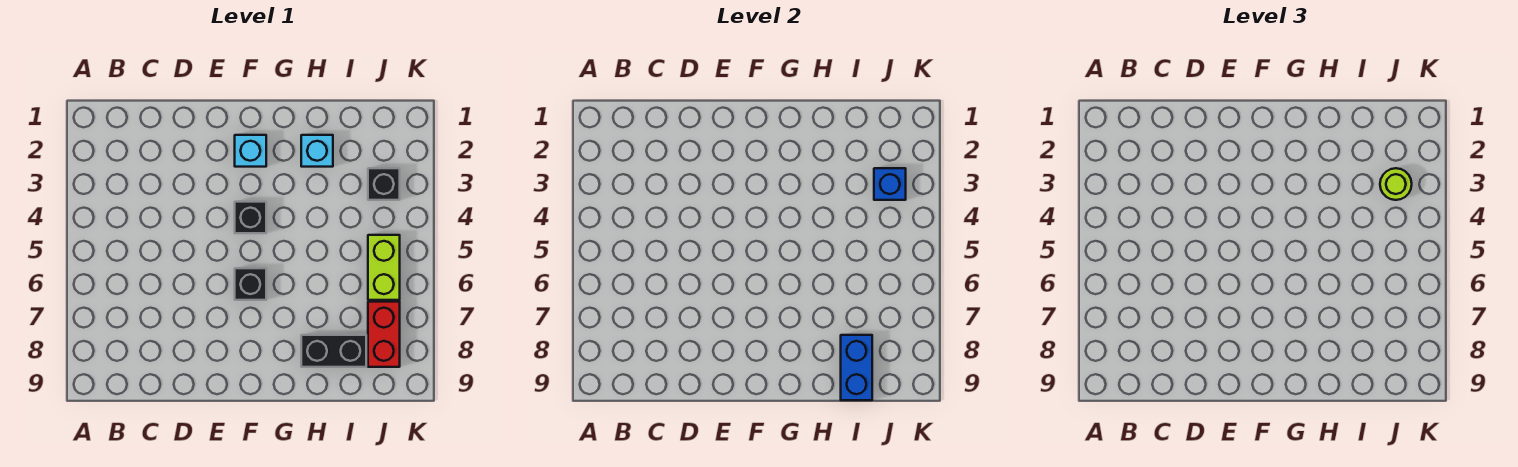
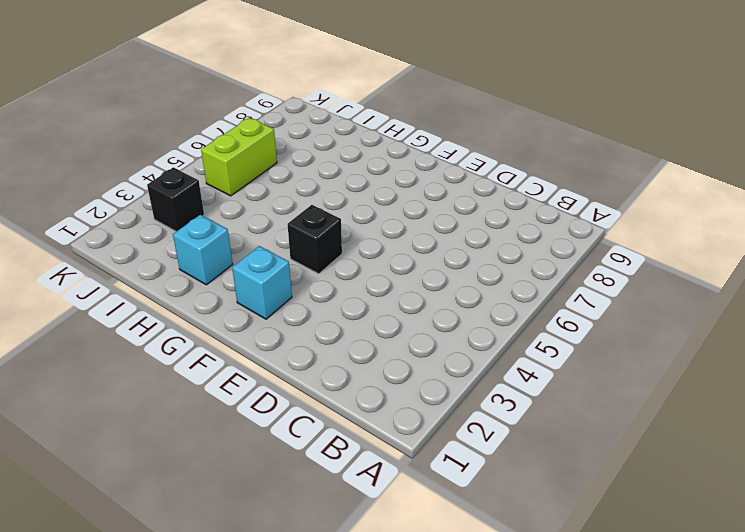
none -> black 1x1 brick [235,268,266,300]
none -> black 1x2 brick [301,335,366,367]

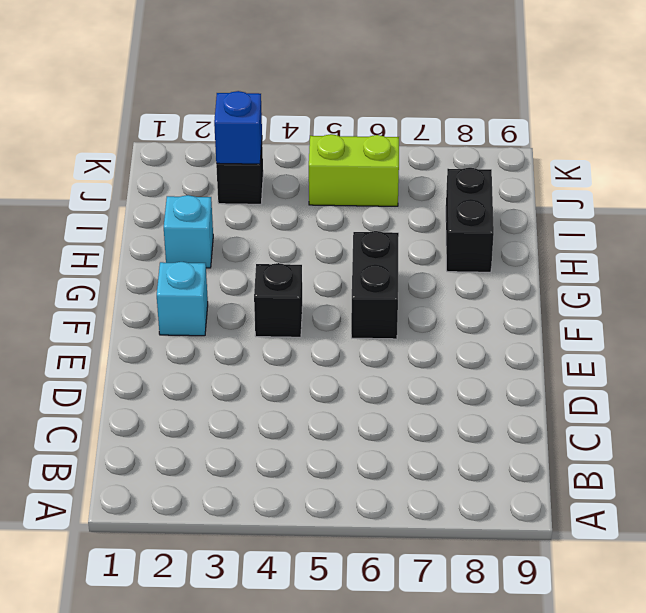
black 1x2 brick [351,231,399,339] -> black 1x1 brick [235,268,266,300]
none -> red 1x2 brick [368,302,400,367]
none -> blue 1x2 brick [841,335,872,400]

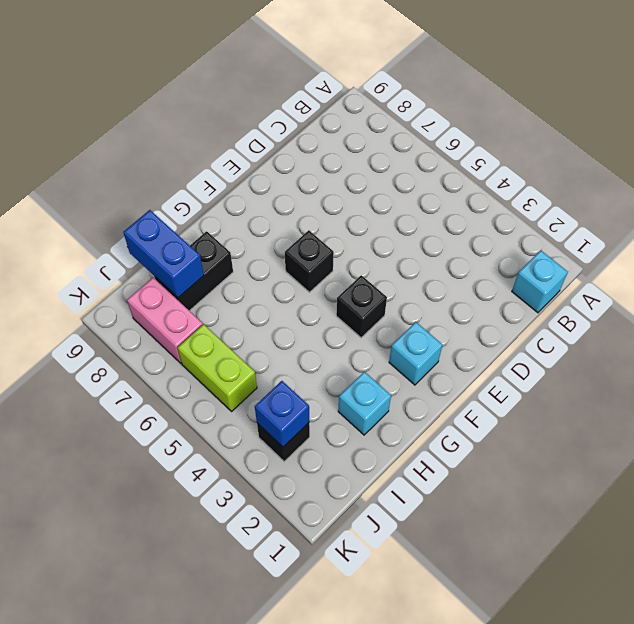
cyan 1x1 brick [512,251,568,313] -> none
pink 1x2 brick [127,278,203,363] -> red 1x2 brick [368,302,400,367]
none -> lime 1x1 round brick [1380,168,1412,200]

